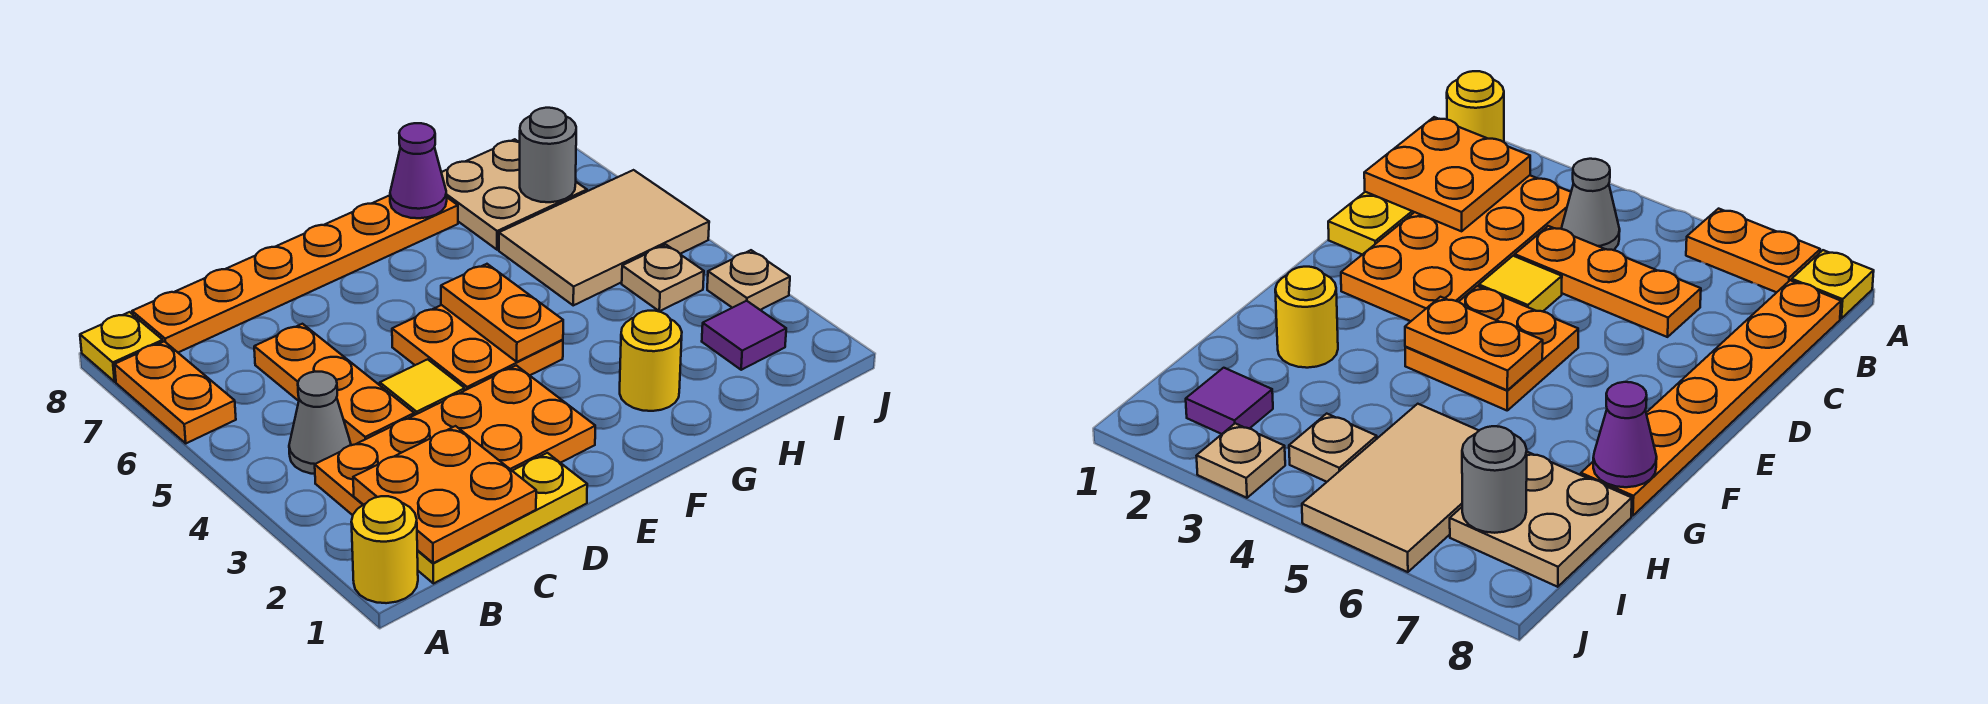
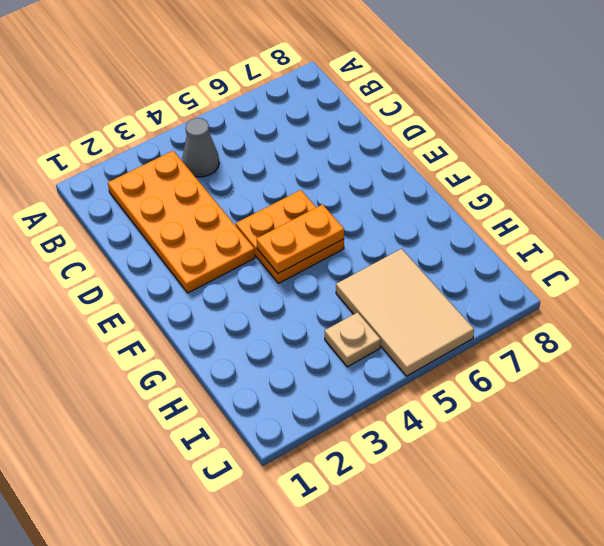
none -> yellow 1x1 round brick [351,496,418,603]
none -> orange 1x2 plate [115,341,236,443]
none -> yellow 1x1 plate [80,312,163,382]

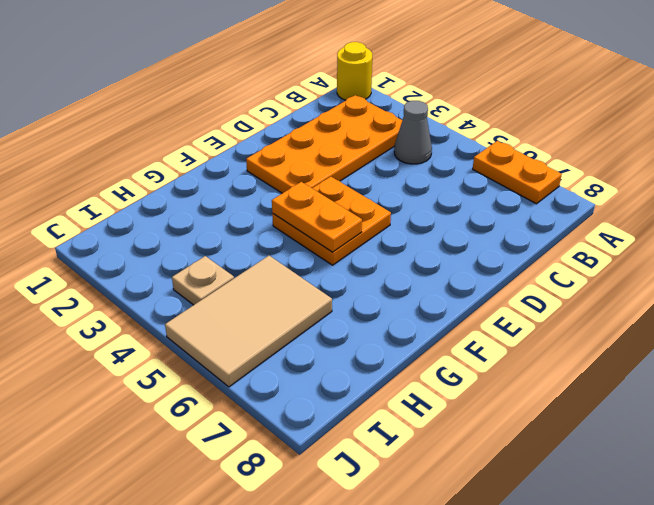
none -> yellow 1x1 plate [80,312,163,382]
none -> yellow 1x3 plate [417,453,587,584]
none -> orange 1x6 plate [132,195,458,352]

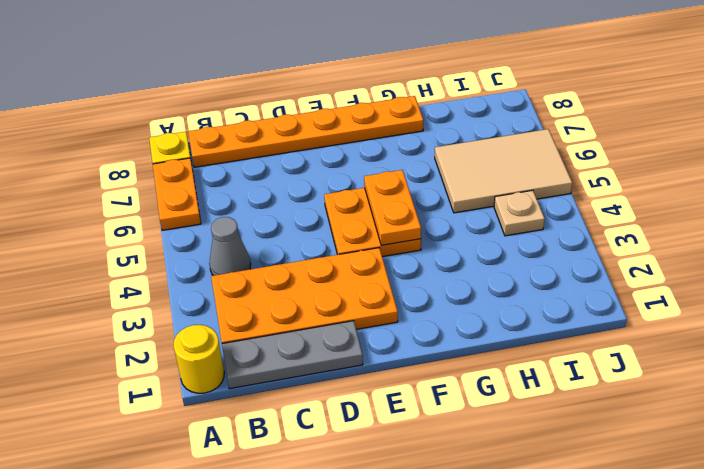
grey 1x3 plate [222,321,363,389] -> yellow 1x3 plate [417,453,587,584]
none -> orange 1x3 plate [254,324,414,445]
none -> yellow 1x1 tile [380,359,465,415]
none -> yellow 1x1 round brick [620,311,682,411]

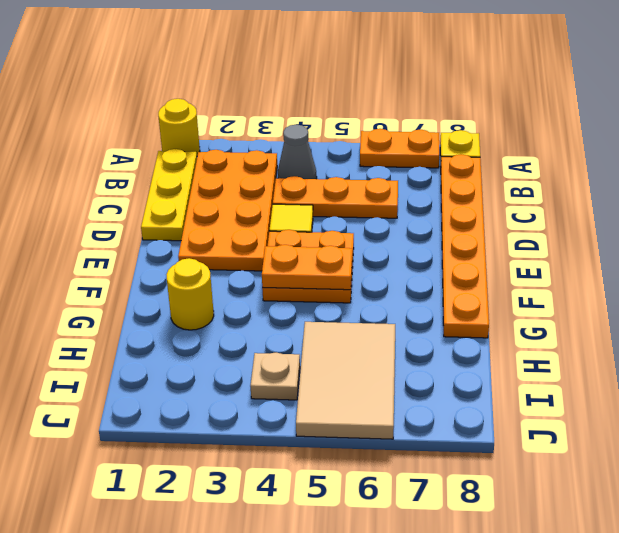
none -> tan 2x2 plate [441,139,587,250]
none -> purple 1x1 tile [702,301,786,370]
none -> tan 1x1 plate [707,250,790,310]

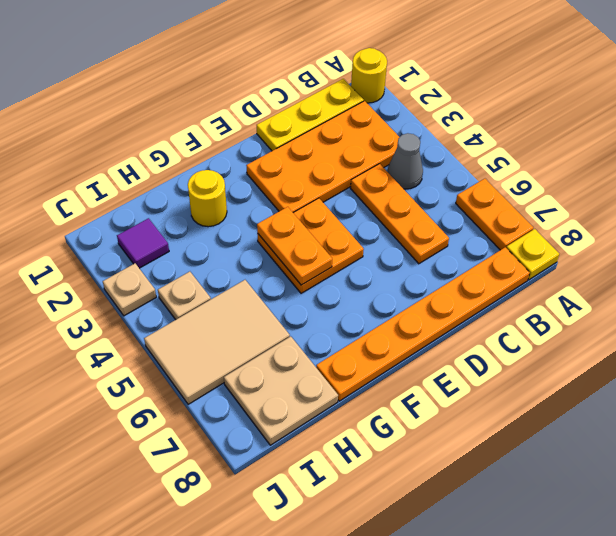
none -> yellow 1x1 tile [380,359,465,415]
none -> orange 2x2 plate [353,426,536,563]
none -> purple 1x1 cone [390,123,447,218]

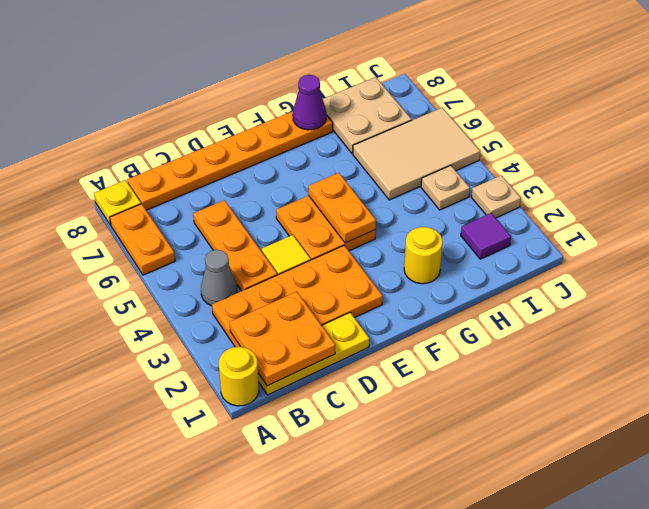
none -> grey 1x1 round brick [520,108,576,202]

